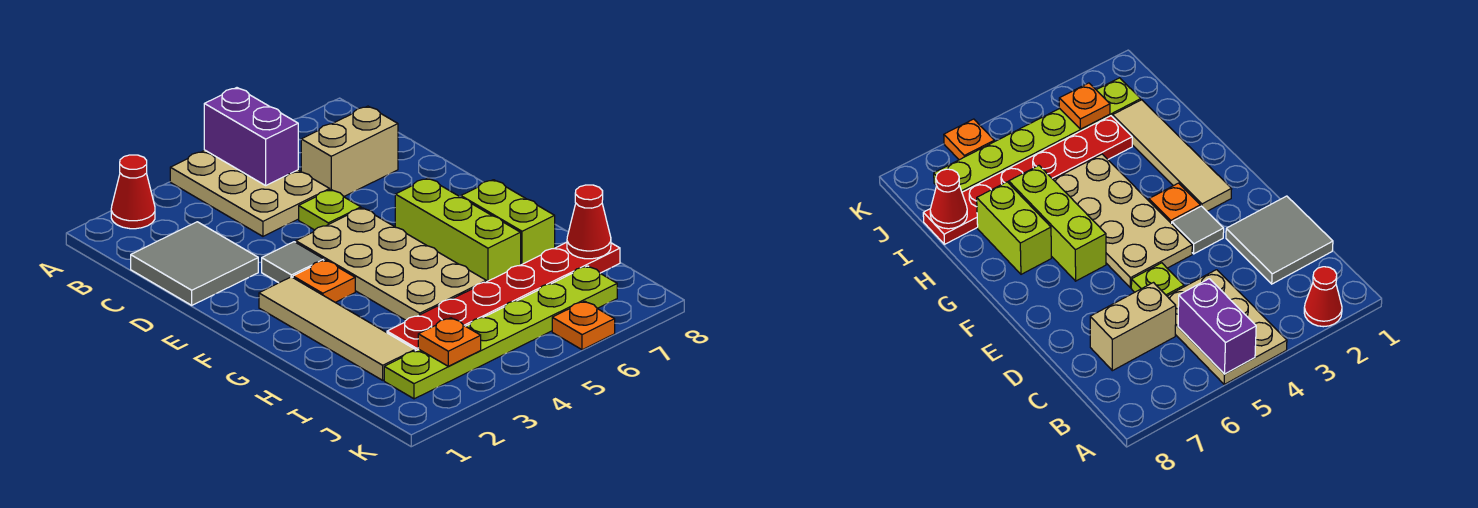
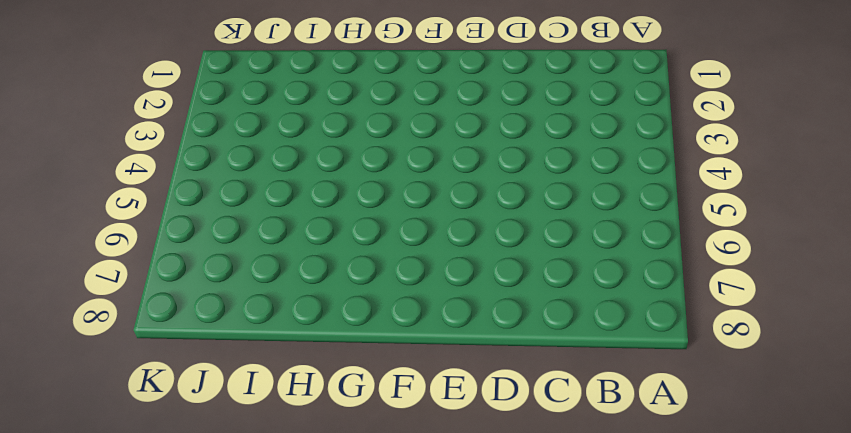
none -> red 1x1 cone [111,155,155,229]
none -> tan 2x3 plate [170,150,330,236]
none -> grey 2x2 tile [131,222,258,305]

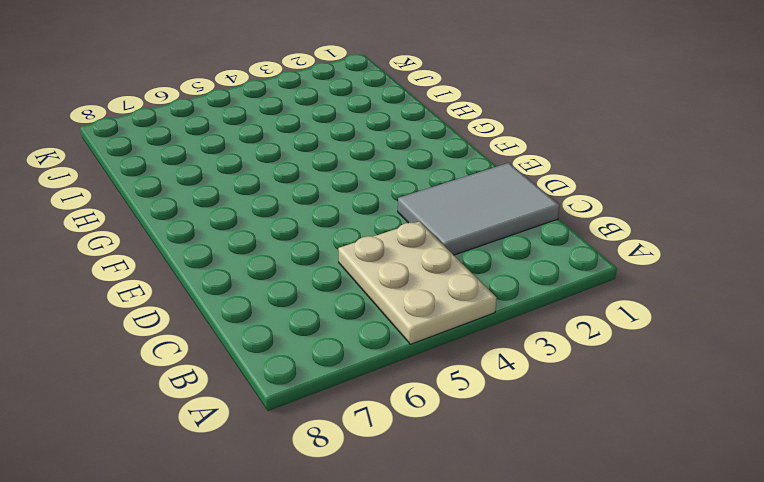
grey 2x3 tile [398,163,560,255] -> grey 2x2 tile [131,222,258,305]
none -> red 1x1 cone [111,155,155,229]
none -> tan 1x2 brick [301,106,398,197]
none -> lime 1x1 plate [299,190,361,230]

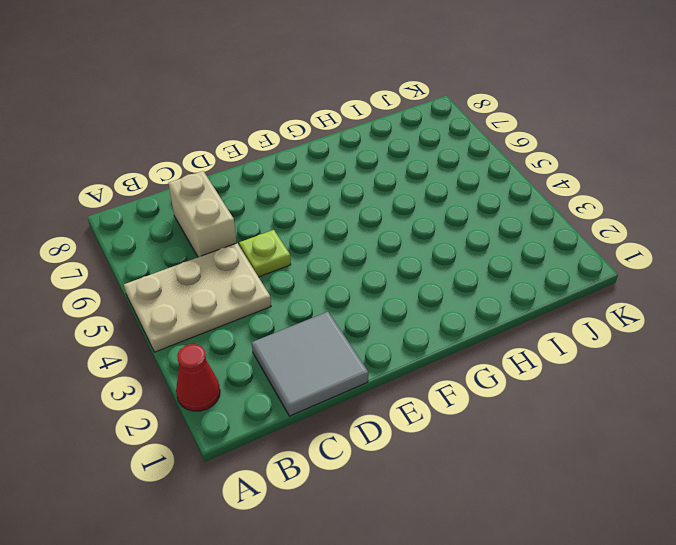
none -> grey 1x1 tile [262,242,324,283]
none -> tan 2x4 plate [296,208,486,320]
none -> tan 1x4 tile [259,277,415,380]

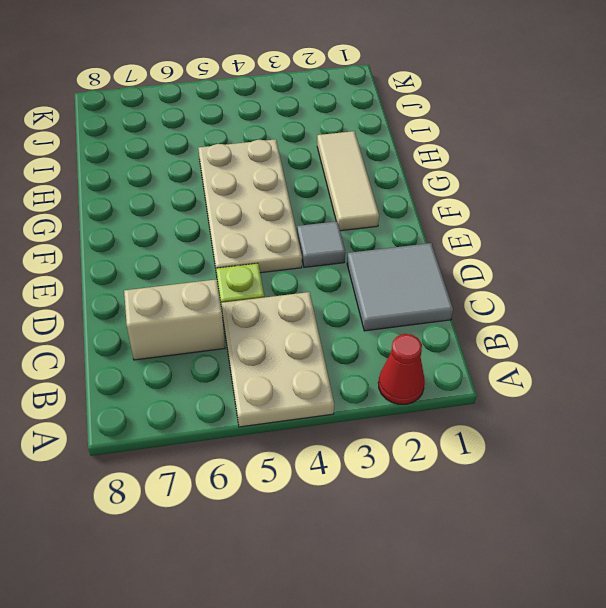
tan 1x3 tile [317,131,379,231] -> tan 1x4 tile [259,277,415,380]
none -> orange 1x1 plate [293,260,355,302]
none -> lime 1x3 brick [395,178,521,282]
none -> lime 1x2 brick [461,180,555,265]

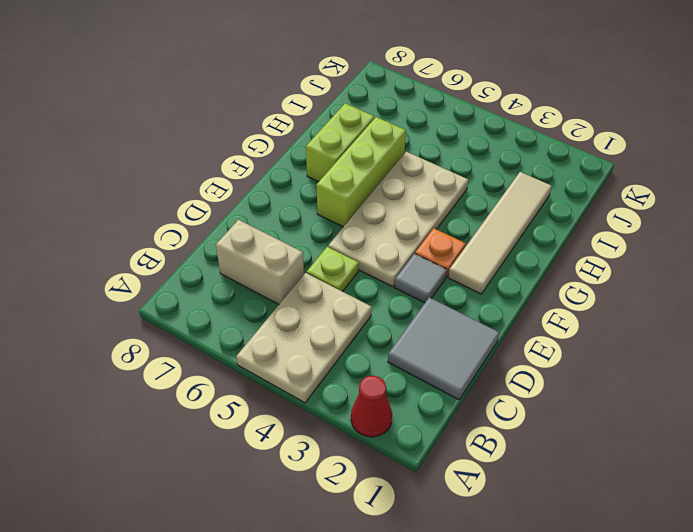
none -> red 1x6 plate [387,242,620,351]
none -> lime 1x6 plate [384,266,617,399]
none -> orange 1x1 plate [552,301,615,350]

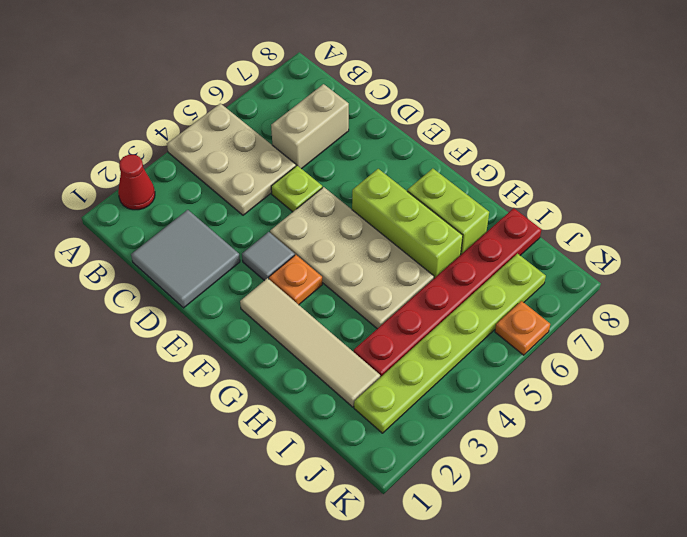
none -> purple 1x2 brick [204,88,298,185]
none -> red 1x1 cone [567,185,611,259]
none -> orange 1x1 plate [418,318,481,366]

